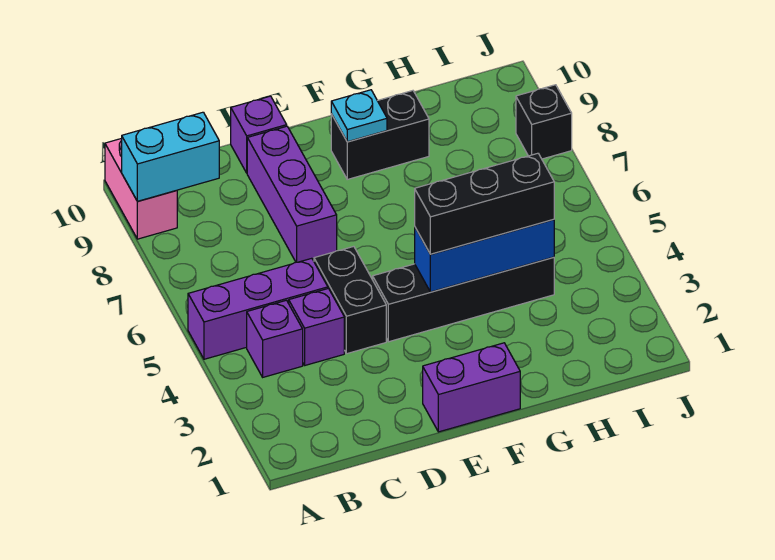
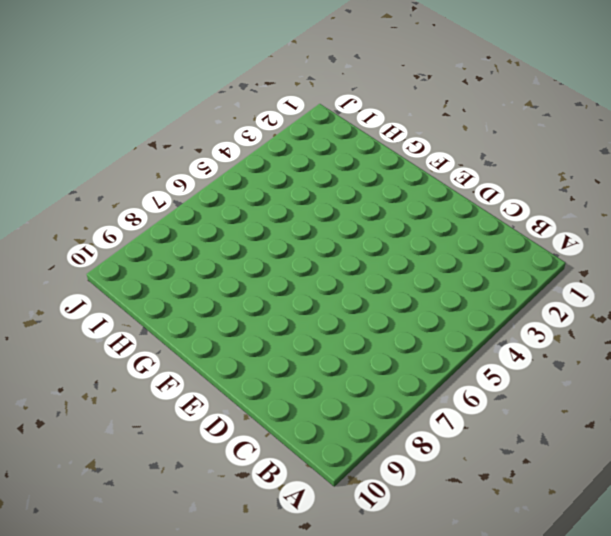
none -> purple 1x3 brick [188,258,328,359]
none -> pink 1x2 brick [105,138,177,239]
none -> purple 1x1 brick [247,300,303,377]

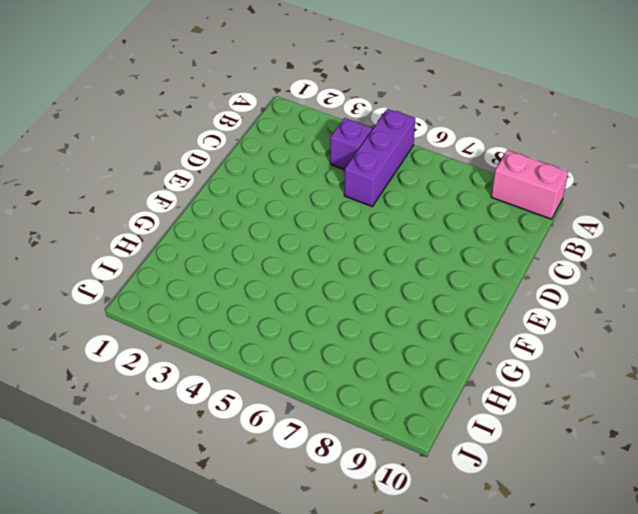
none -> purple 1x1 brick [289,288,344,365]
none -> black 1x2 brick [314,246,386,354]
none -> purple 1x3 brick [247,126,337,262]

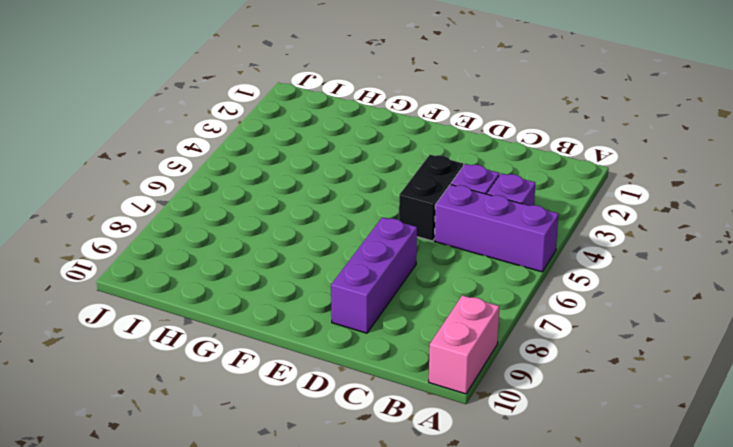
none -> purple 1x1 brick [231,96,287,173]
none -> purple 1x2 brick [423,343,520,432]
none -> black 1x4 brick [373,257,554,342]

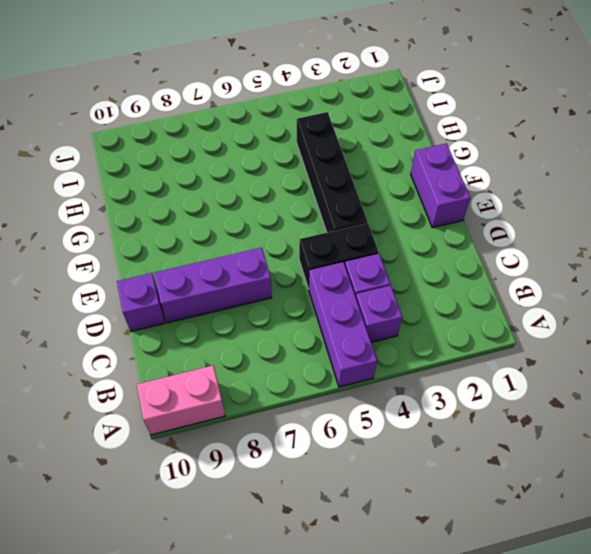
none -> black 1x2 brick [331,91,429,179]
none -> black 1x1 brick [516,85,572,159]
none -> cyan 1x2 brick [122,112,219,201]

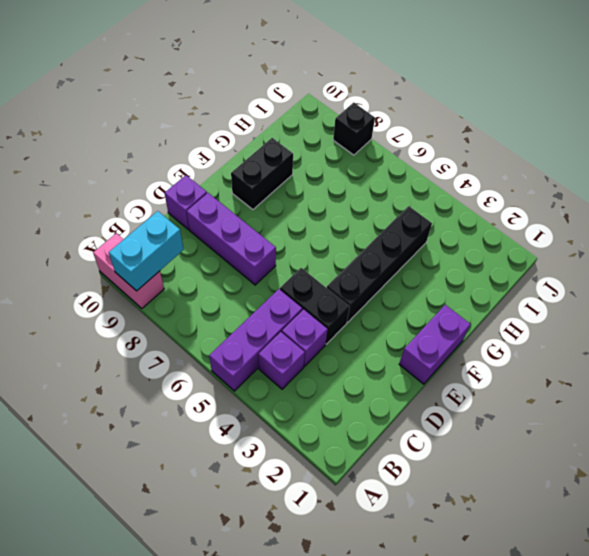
none -> blue 1x3 brick [415,219,554,292]
none -> cyan 1x1 plate [331,90,387,142]
none -> black 1x3 brick [415,153,554,254]

